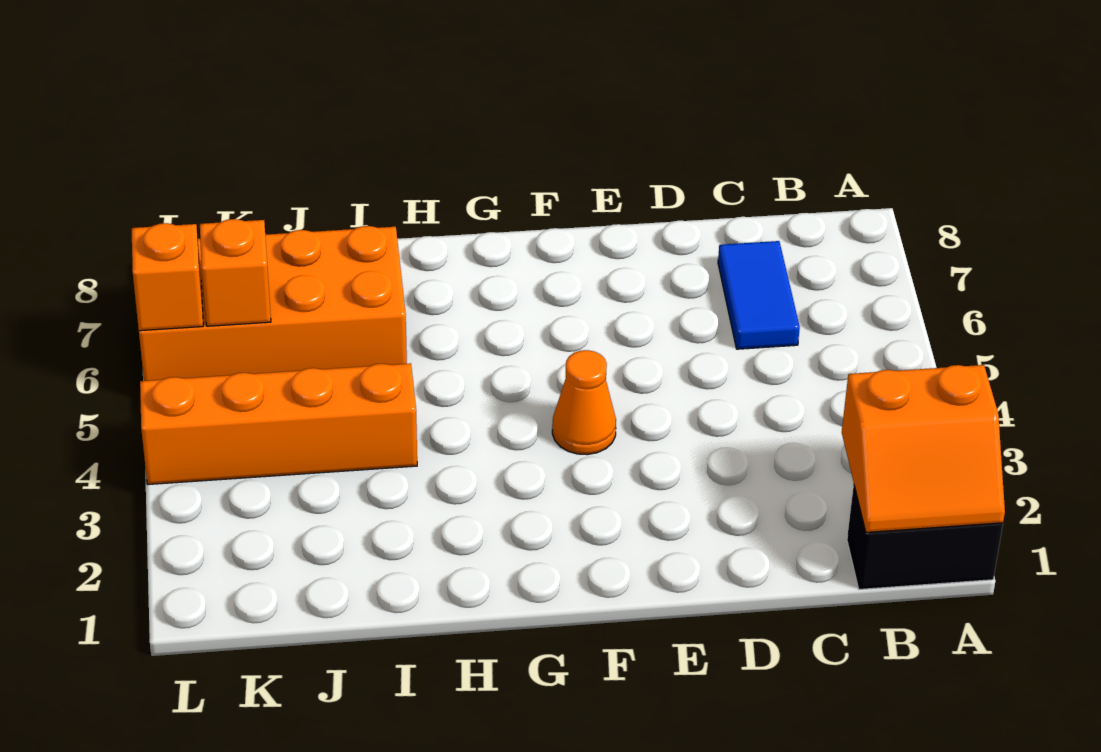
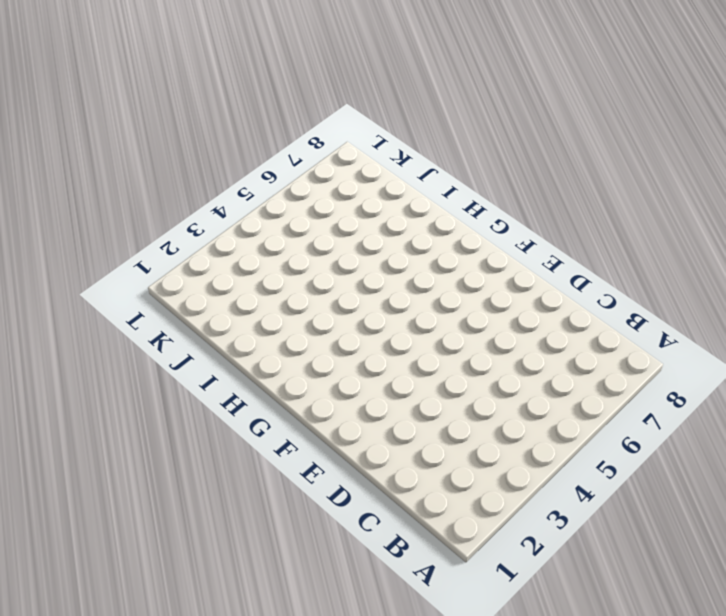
none -> black 1x2 brick [847,486,1003,589]
none -> blue 1x2 tile [718,241,800,349]

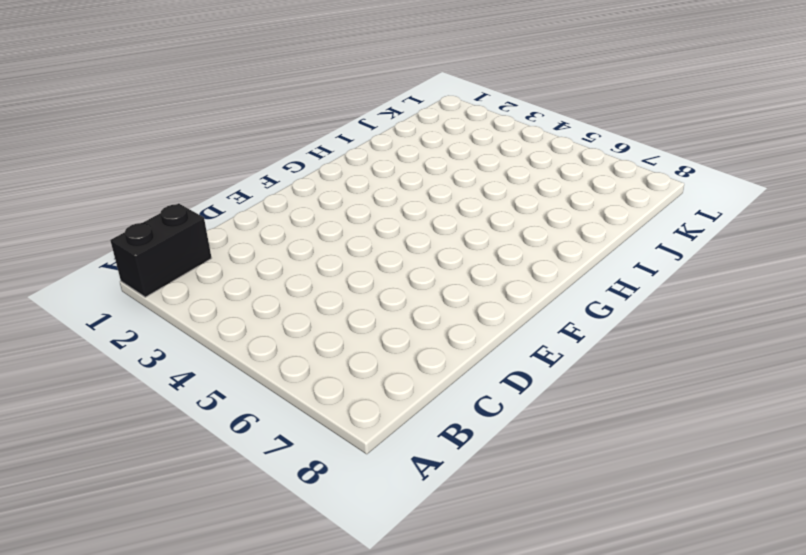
none -> blue 1x2 tile [718,241,800,349]
none -> orange 1x1 cone [552,350,616,455]

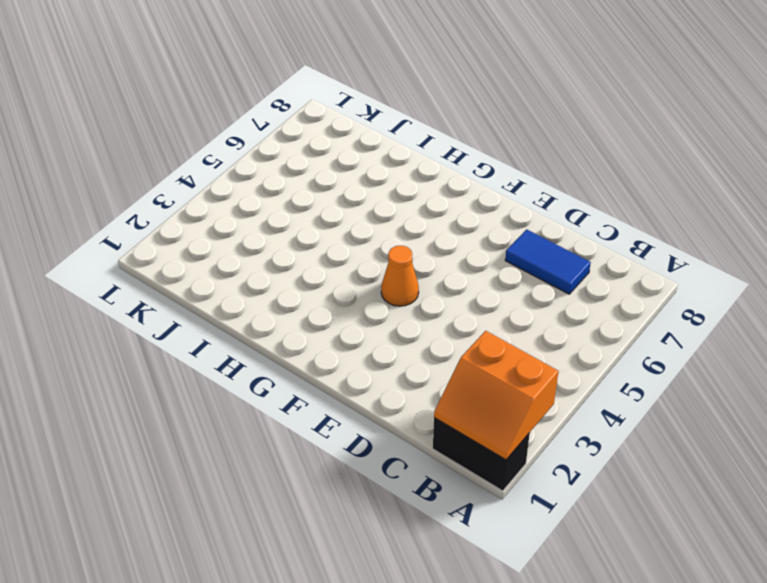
blue 1x2 tile [505,229,591,294] -> blue 1x2 tile turned to [718,241,800,349]
none -> orange 1x4 brick [140,363,417,485]
none -> orange 2x4 brick [139,226,407,381]

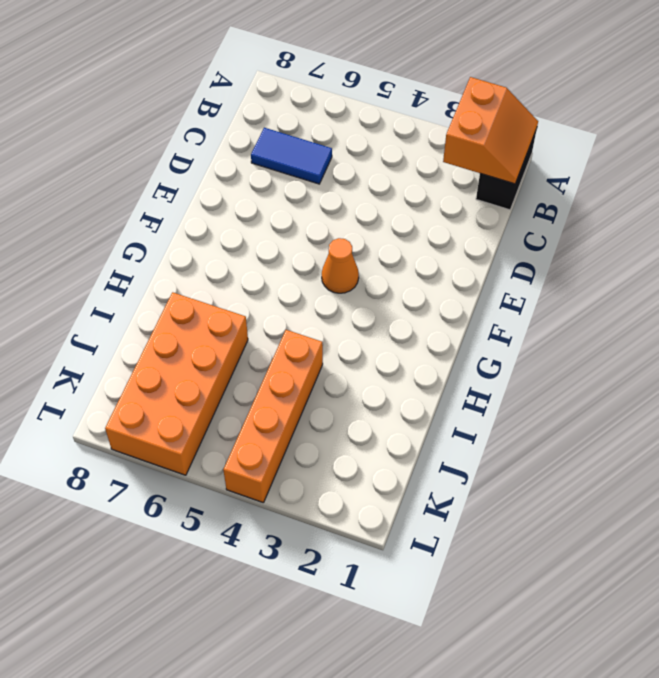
none -> orange 1x1 brick [200,219,271,326]
none -> orange 1x1 brick [131,223,203,331]

